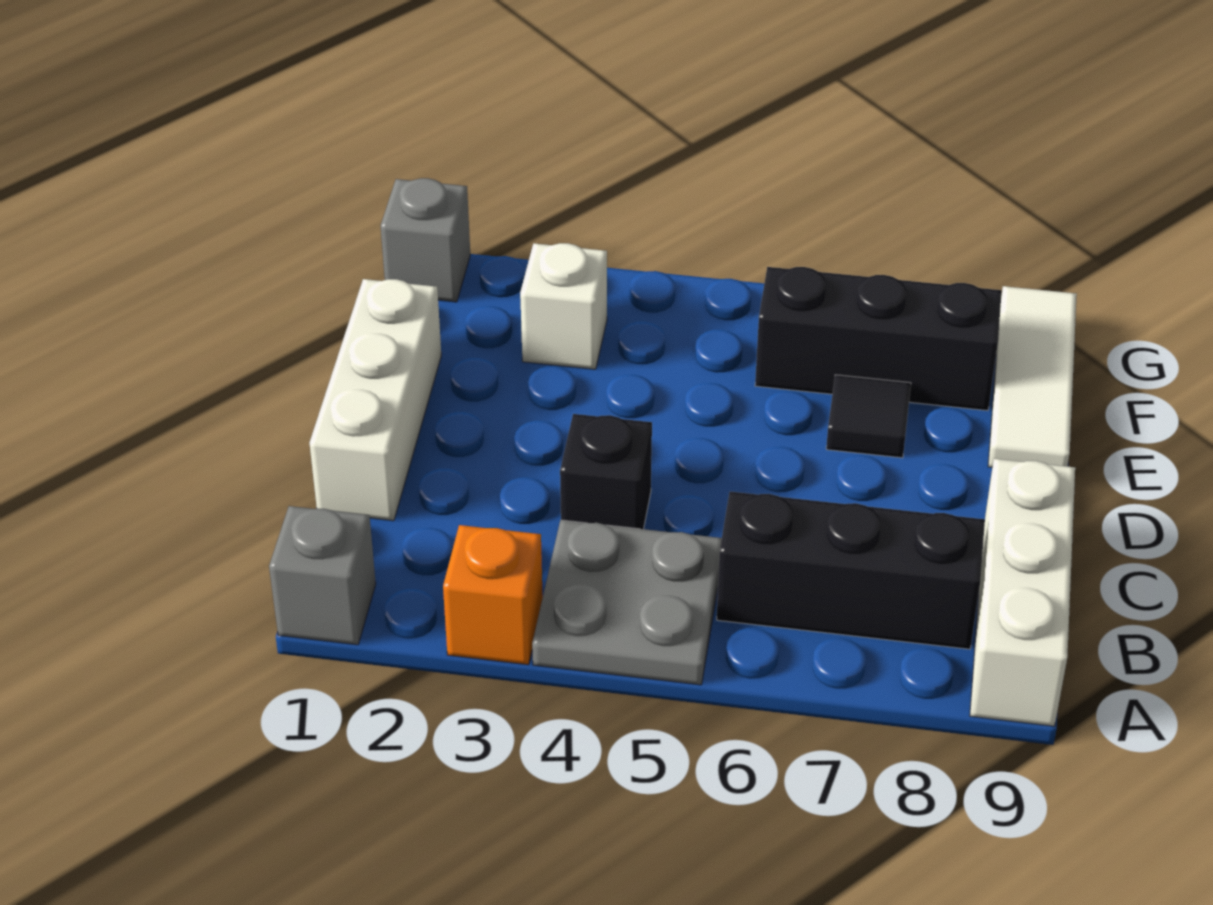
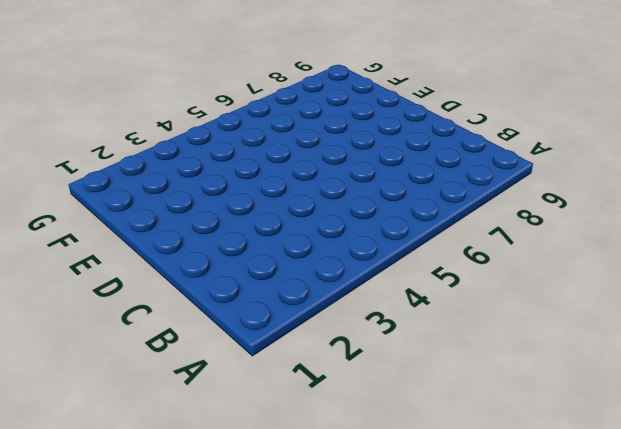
none -> grey 1x1 brick [269,506,376,645]
none -> orange 1x1 brick [443,525,543,665]
none -> grey 2x2 plate [532,520,722,685]

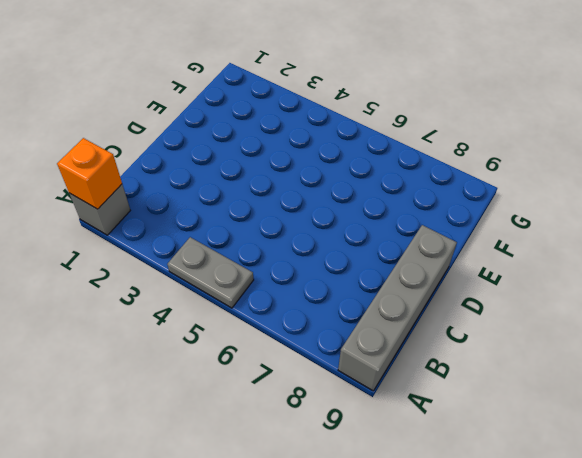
orange 1x1 brick [57,138,122,209] -> orange 1x1 brick moved to [443,525,543,665]
grey 1x2 plate [167,237,254,308] -> grey 2x2 plate [532,520,722,685]
grey 1x4 brick [338,225,457,391] -> white 1x3 brick [970,459,1075,726]
none -> black 1x3 brick [717,492,985,649]
none -> white 1x3 brick [309,279,441,521]
none -> black 1x1 brick [560,414,652,529]

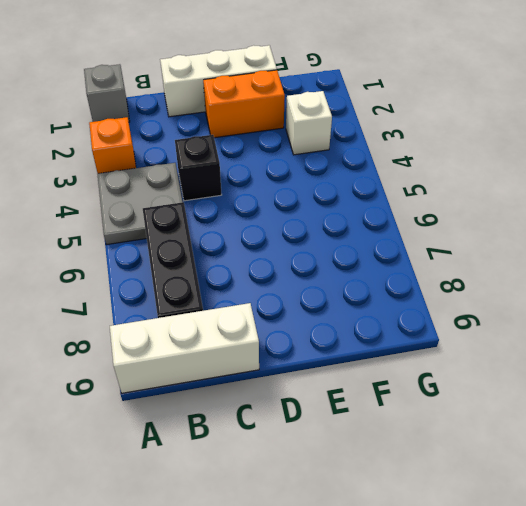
orange 1x2 brick [203,70,285,138] -> none
none -> black 1x1 tile [826,375,911,458]
none -> white 1x3 tile [988,286,1077,467]
none -> black 1x3 brick [755,267,1002,411]

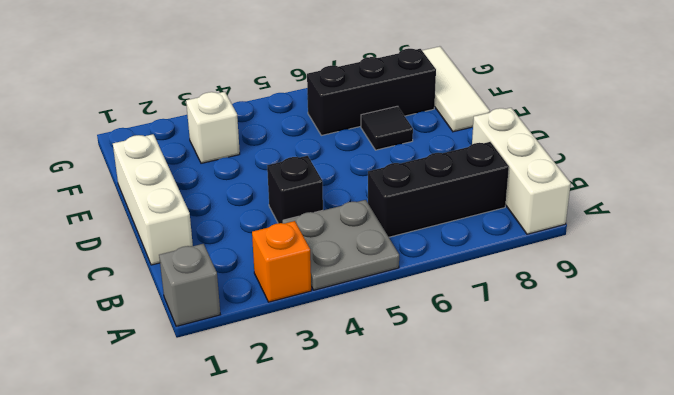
none -> grey 1x1 brick [381,178,470,302]

